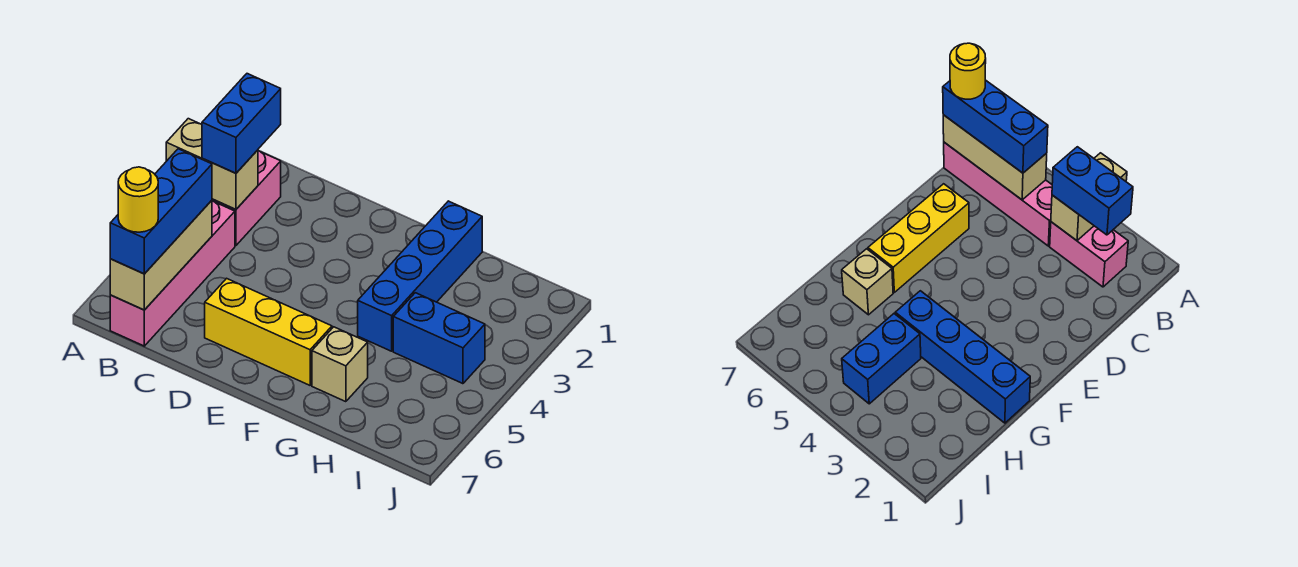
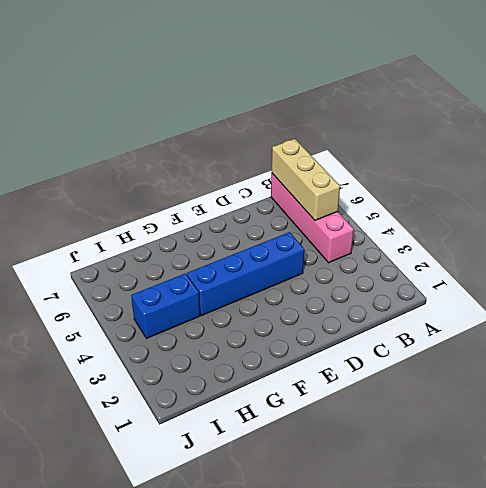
blue 1x4 brick [187,232,304,316] -> blue 1x4 brick turned to [358,201,482,351]
none -> pink 1x2 brick [212,151,281,245]
none -> yellow 1x3 brick [205,278,332,385]

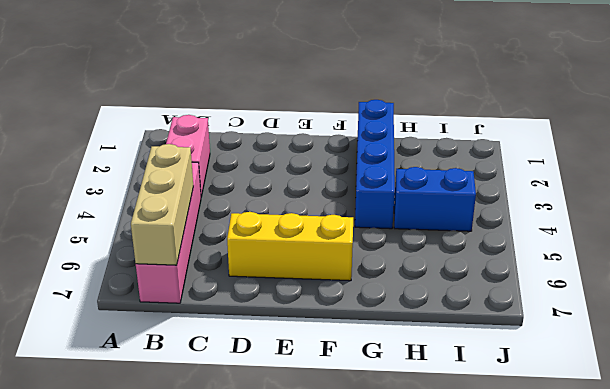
none -> tan 1x1 brick [312,327,368,402]
none -> tan 1x2 brick [166,119,258,209]

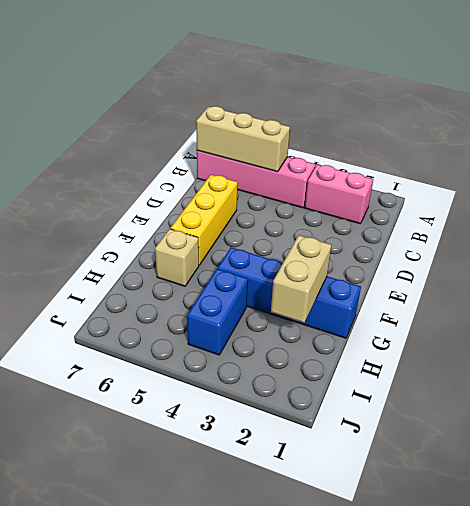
tan 1x2 brick [271,235,331,323] -> tan 1x2 brick moved to [166,119,258,209]
none -> blue 1x2 brick [202,74,281,173]
none -> blue 1x3 brick [110,149,212,274]

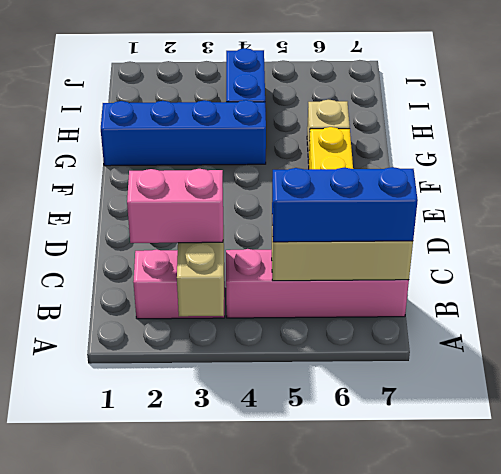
pink 1x2 brick [127,169,223,243] -> blue 1x2 brick [202,74,281,173]
none -> yellow 1x1 round brick [118,167,158,232]

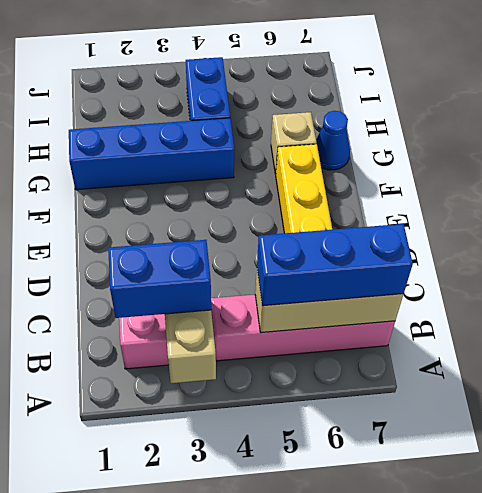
blue 1x1 cone [316,111,350,170] -> none
none -> yellow 1x1 round brick [118,167,158,232]

